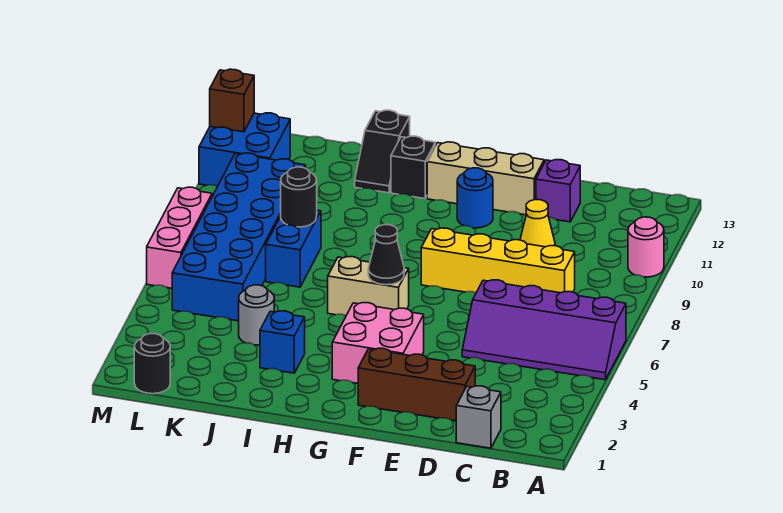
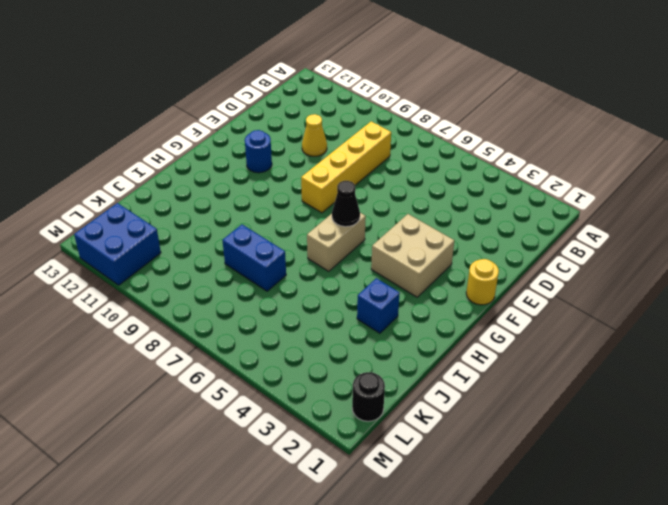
yellow 1x1 round brick [466,259,499,305] -> none
tan 2x2 brick [371,214,454,297] -> pink 2x2 brick [332,303,424,383]
none -> purple 2x4 slope [462,280,626,380]
none -> pink 1x1 round brick [628,217,664,277]
none -> grey 1x1 brick [456,386,501,448]

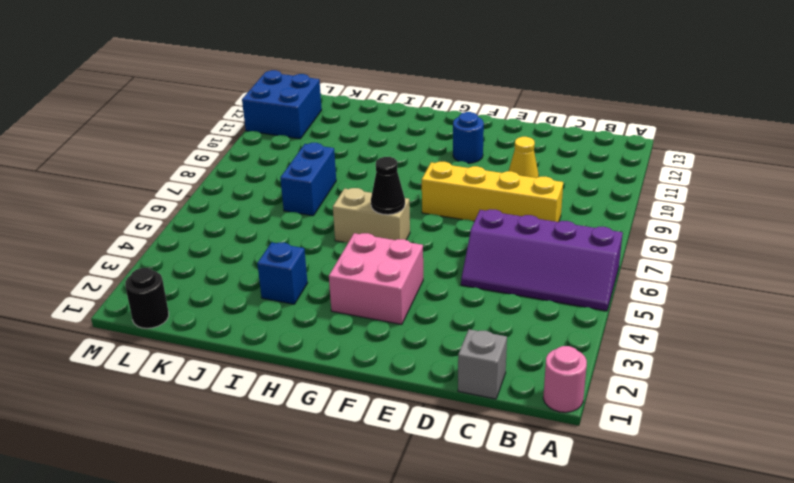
pink 1x1 round brick [543,346,587,412] -> pink 1x1 round brick moved to [628,217,664,277]
none -> brown 1x3 brick [358,348,475,421]
none -> purple 1x1 brick [536,160,580,222]
none -> tan 1x3 brick [427,142,544,215]

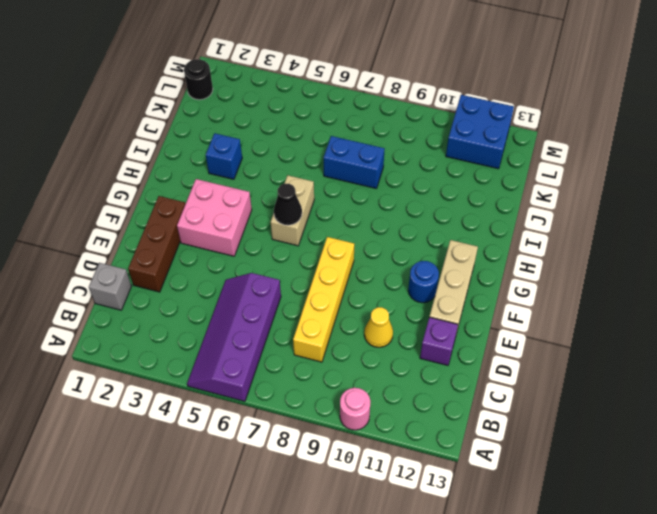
none -> black 1x1 brick [391,136,435,199]
none -> black 1x2 slope [355,110,410,193]
none -> grey 1x1 round brick [239,285,274,345]

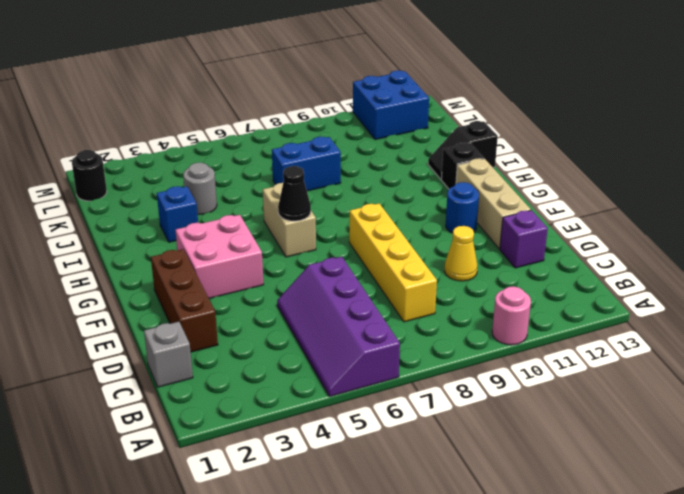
none -> blue 2x6 brick [172,153,306,321]
none -> pink 1x3 brick [147,187,212,288]
none -> black 1x1 round brick [281,167,317,227]

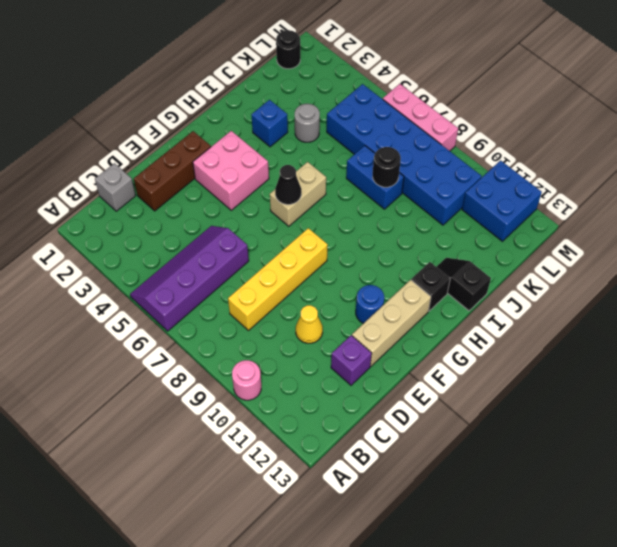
none -> brown 1x1 brick [210,69,254,132]

